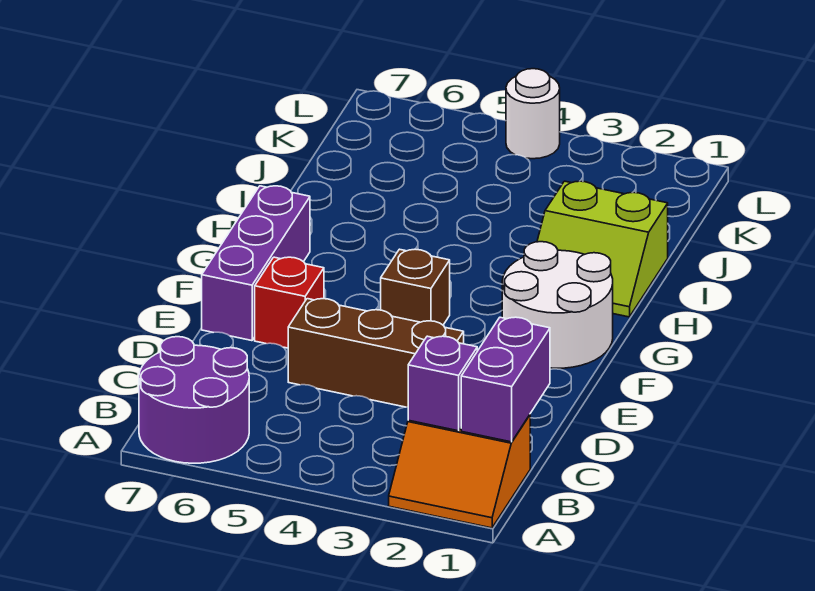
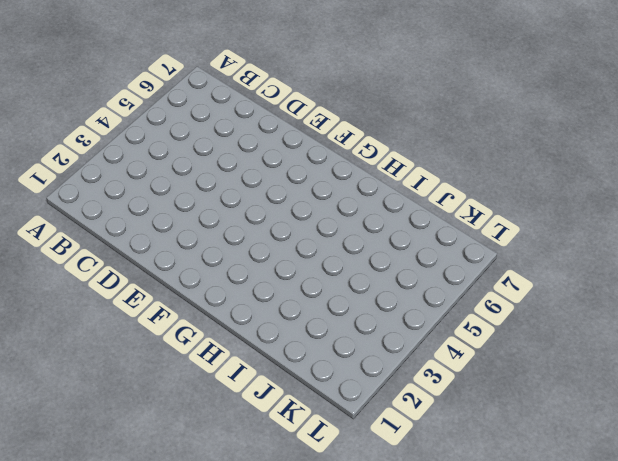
none -> orange 2x2 slope [389,415,530,528]
none -> purple 2x2 round brick [139,337,249,463]

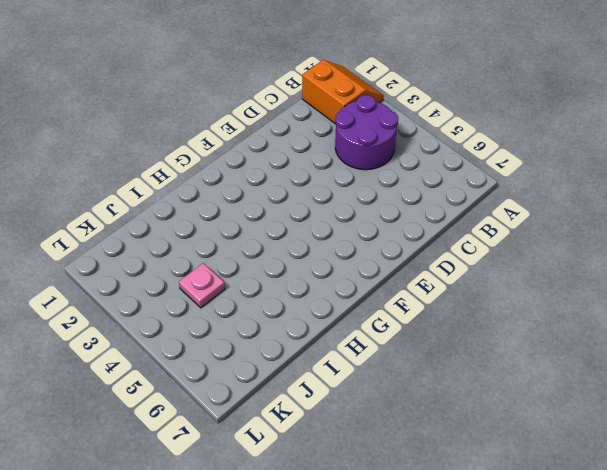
purple 2x2 round brick [335,95,398,170] -> purple 2x2 round brick moved to [139,337,249,463]
pink 1x1 plate [179,263,225,308] -> none
none -> brown 1x3 brick [288,299,464,407]
none -> red 1x1 brick [255,257,324,348]

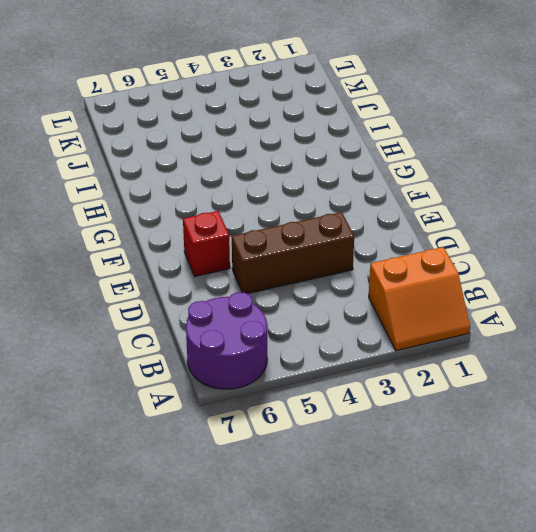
none -> purple 1x3 brick [202,186,310,341]
none -> white 2x2 round brick [502,242,613,368]

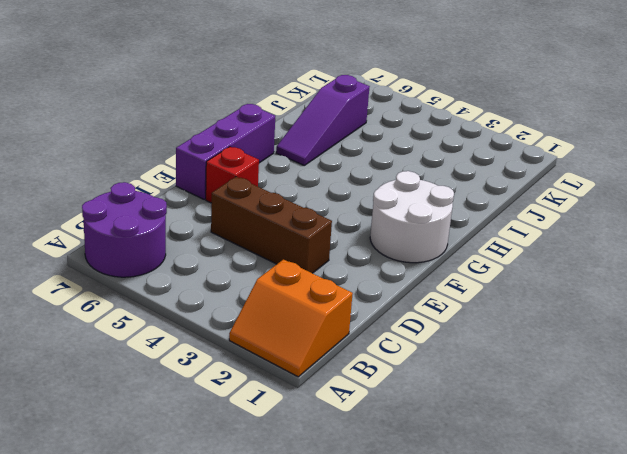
purple 1x3 slope [276,75,370,165] -> none
none -> brown 1x1 brick [381,249,450,325]
none -> lime 2x2 slope [537,181,668,317]

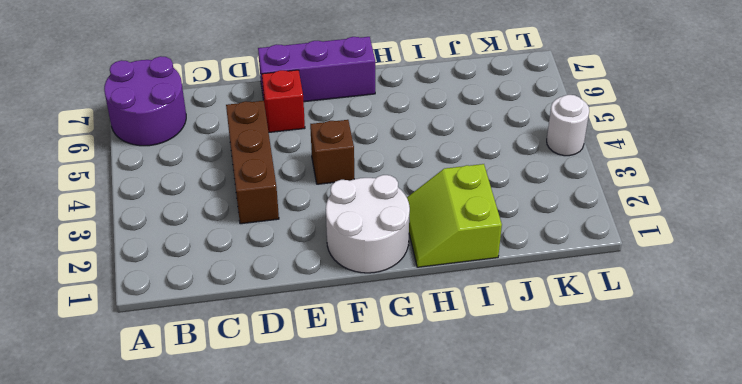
none -> orange 2x2 slope [389,415,530,528]
none -> purple 1x2 brick [461,317,550,442]

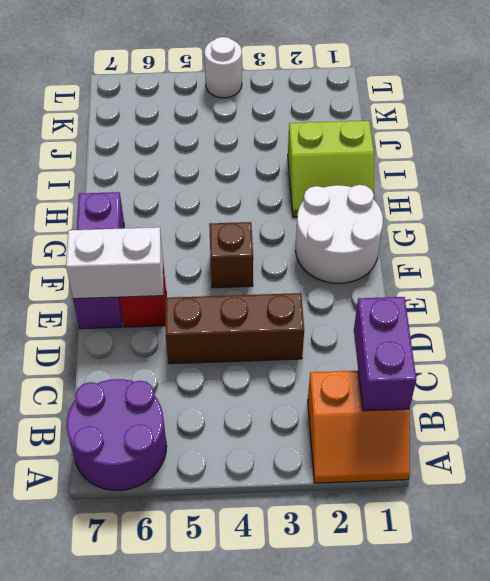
white 1x2 brick [66,227,163,299] -> none
none -> purple 1x1 brick [408,336,477,431]

